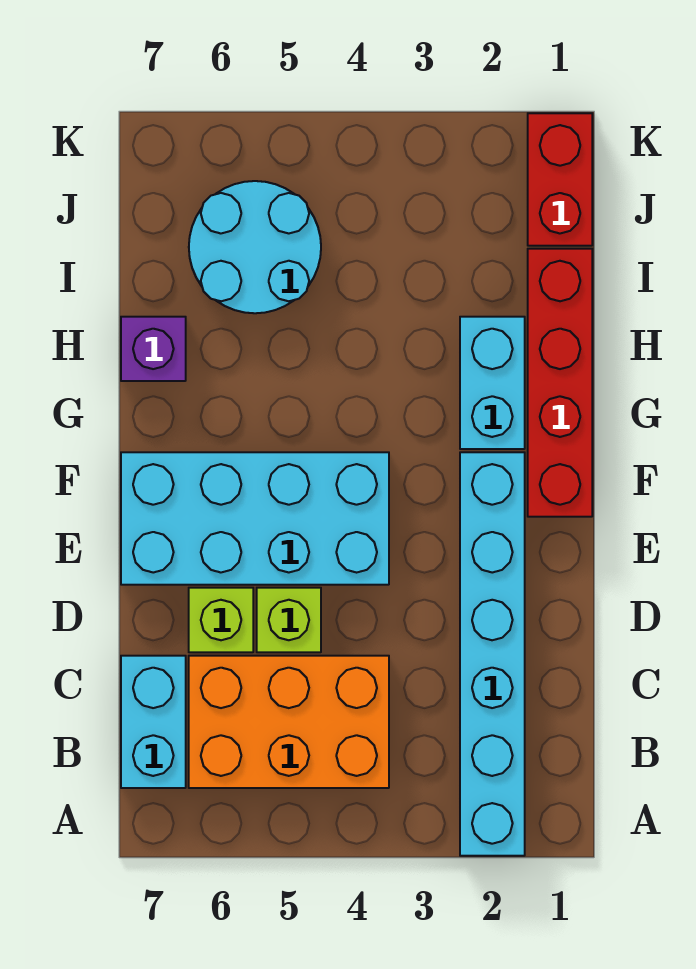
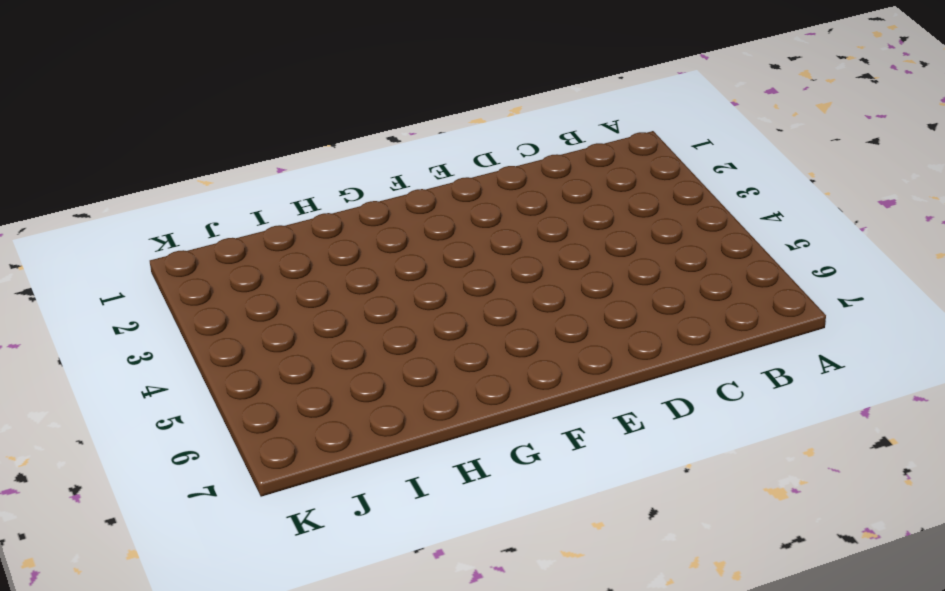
none -> cyan 1x6 brick [460,452,525,856]
none -> orange 2x3 brick [189,656,389,788]

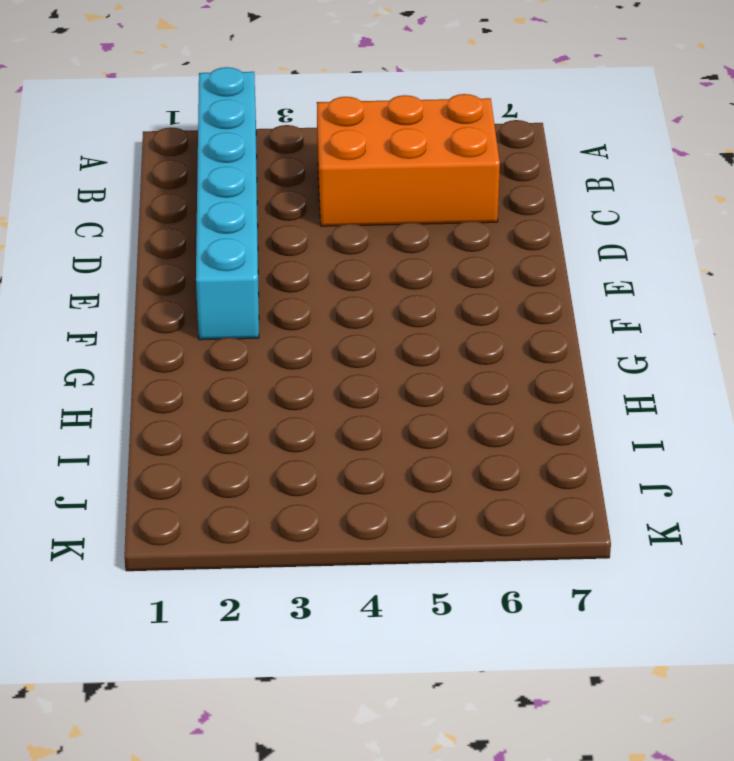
none -> cyan 1x2 brick [121,656,186,788]
none -> lime 1x1 brick [257,588,321,652]

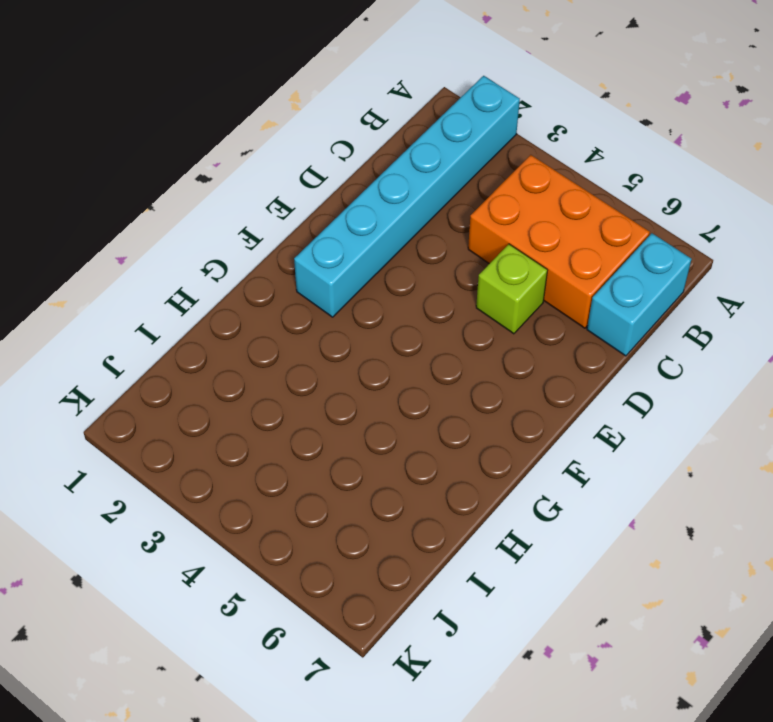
none -> lime 1x1 brick [189,588,253,652]
none -> cyan 2x4 brick [121,452,389,585]

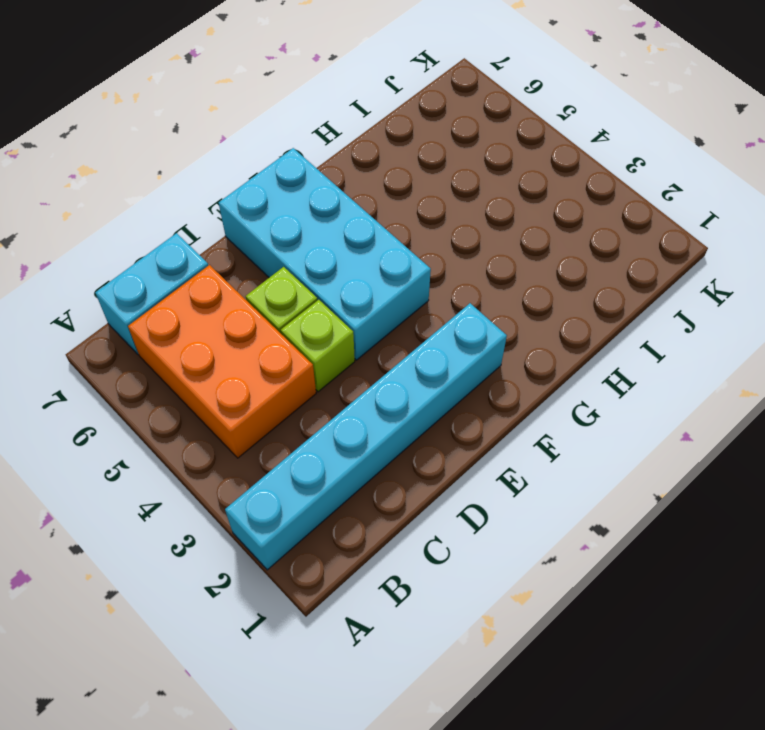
lime 1x1 brick [281,300,355,392] -> lime 1x1 brick moved to [189,588,253,652]
none -> red 1x4 brick [528,249,592,517]
none -> cyan 1x2 brick [460,317,525,449]

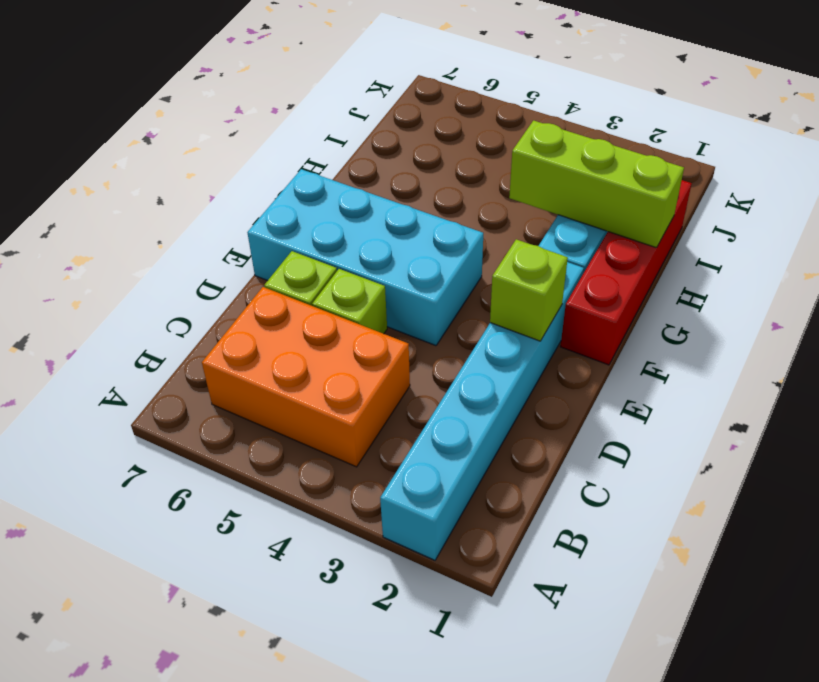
lime 1x1 brick [490,239,568,341] -> none
lime 1x3 brick [509,121,684,248] -> none
none -> cyan 1x2 brick [121,656,186,788]
none -> purple 1x1 brick [121,317,186,381]

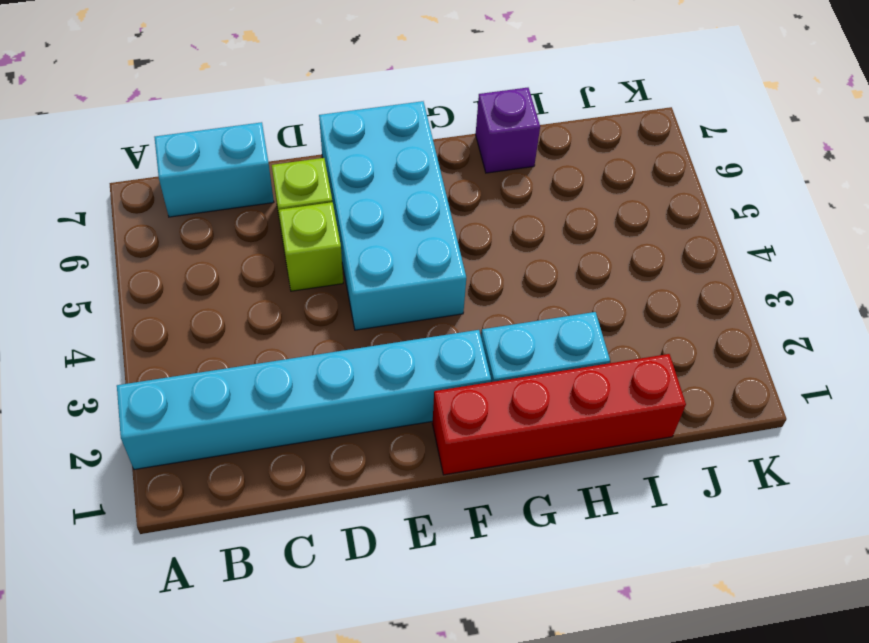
none -> orange 2x3 brick [189,656,389,788]
none -> cyan 2x2 round brick [189,181,321,313]

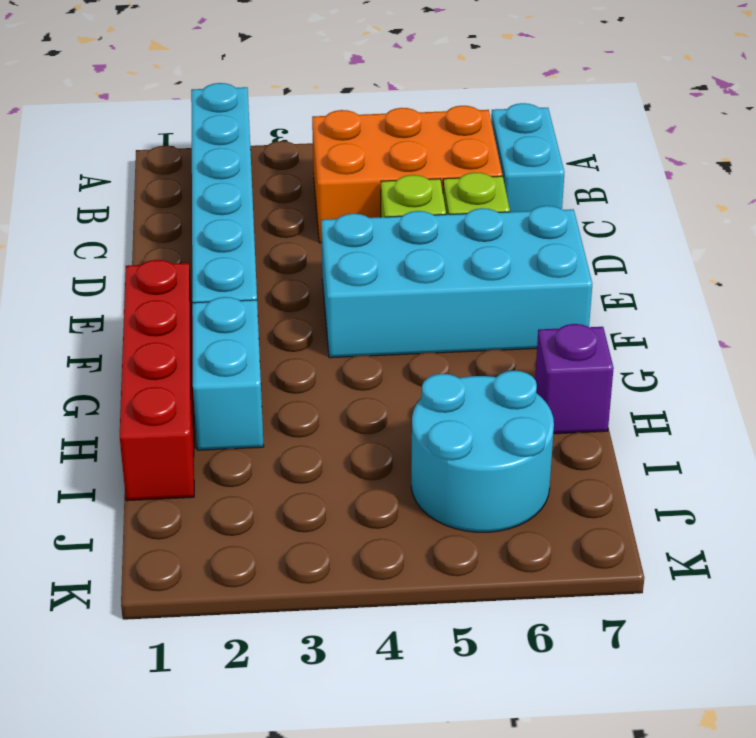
none -> red 1x2 brick [528,113,592,246]

